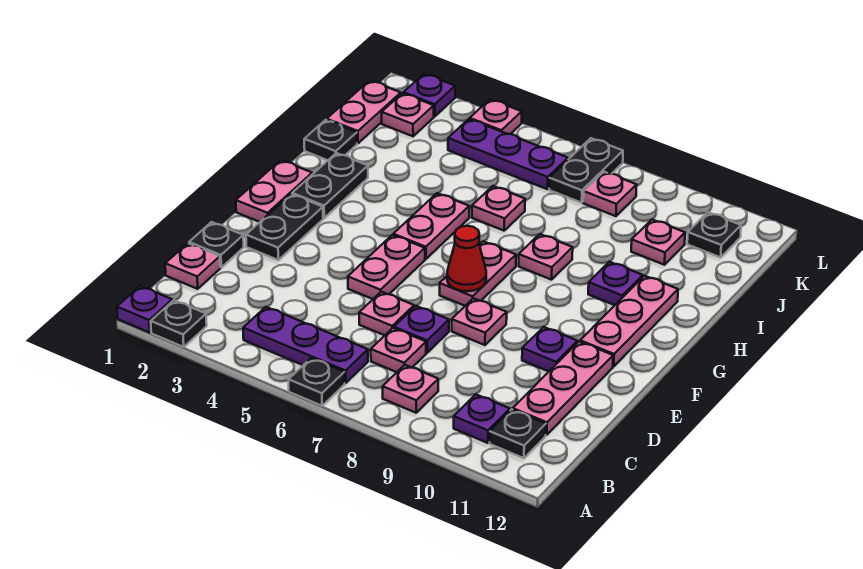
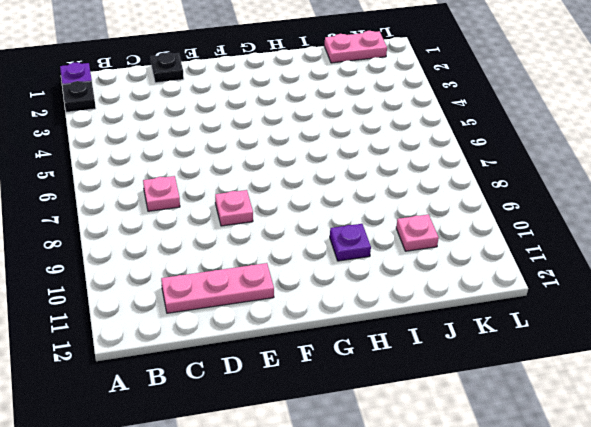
none -> black 1x1 plate [289,358,345,406]
none -> purple 1x3 plate [243,307,368,383]
none -> pink 1x1 plate [383,365,438,413]
none -> purple 1x1 plate [454,394,510,443]

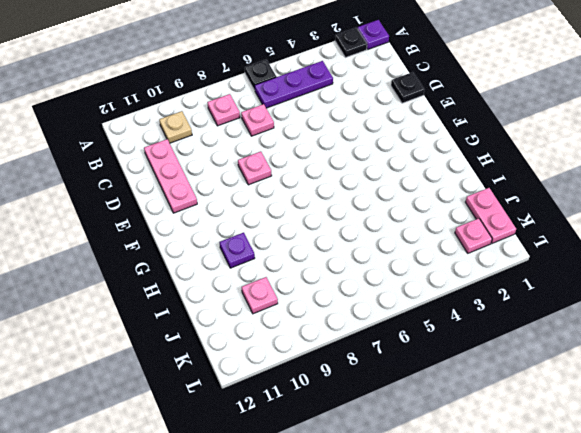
tan 1x1 plate [159,111,192,143] -> purple 1x1 plate [454,394,510,443]
none -> black 1x1 plate [490,409,546,458]
none -> pink 1x1 plate [165,243,220,289]
none -> pink 1x1 plate [359,292,414,335]
none -> purple 1x1 plate [394,306,449,353]

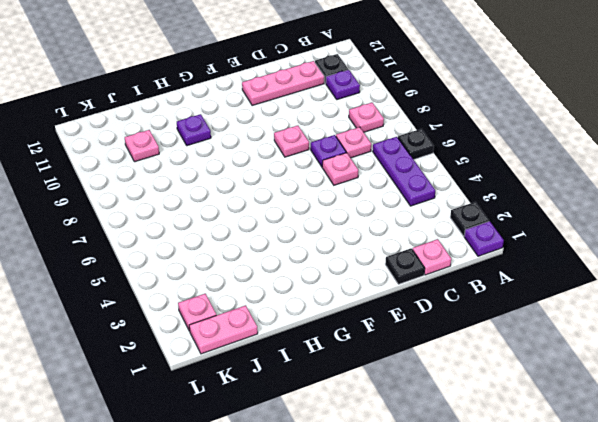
none -> black 1x2 plate [246,194,323,260]
none -> pink 1x2 plate [348,235,425,299]
none -> purple 1x1 plate [522,327,577,371]
none -> pink 1x2 plate [236,160,312,222]

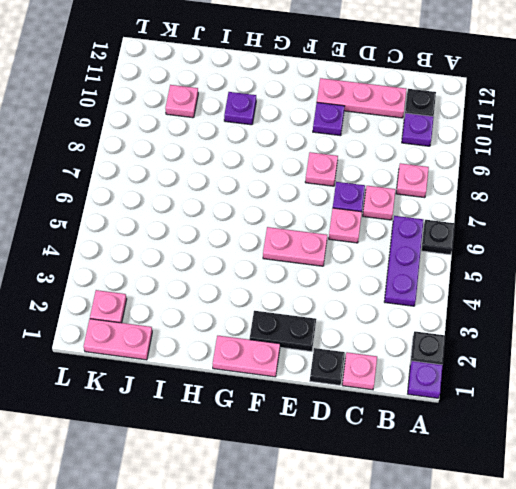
none -> pink 1x2 plate [440,241,516,306]
none -> pink 1x3 plate [580,276,678,367]
none -> black 1x2 plate [292,153,368,218]
none -> pink 1x2 plate [393,193,469,259]

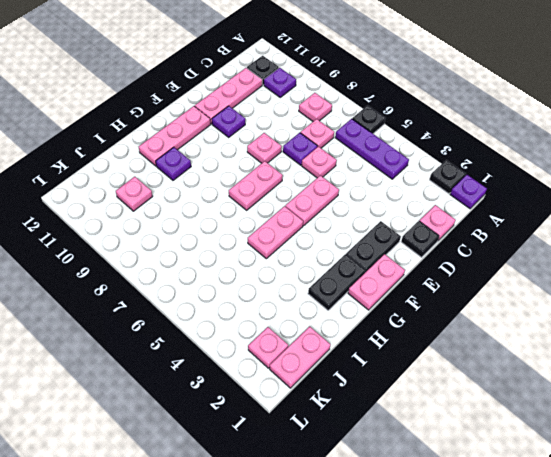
none -> pink 1x1 plate [519,234,573,280]
none -> black 1x1 plate [304,120,357,160]
none -> pink 1x1 plate [472,186,525,231]
none -> purple 1x3 plate [448,119,568,189]

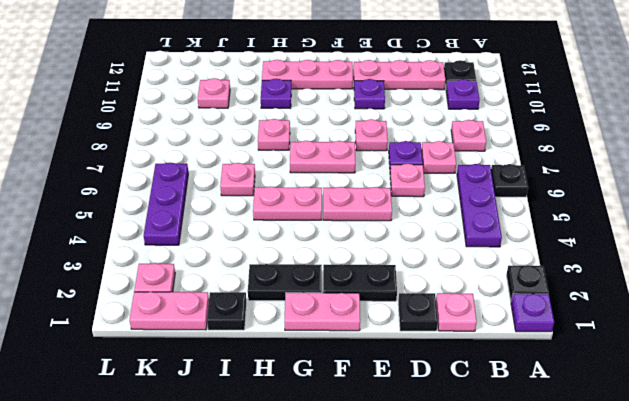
none -> black 1x2 plate [549,138,623,203]
none -> pink 1x1 plate [583,172,637,216]
none -> black 1x1 plate [687,212,741,257]
none -> purple 1x1 plate [403,74,455,117]

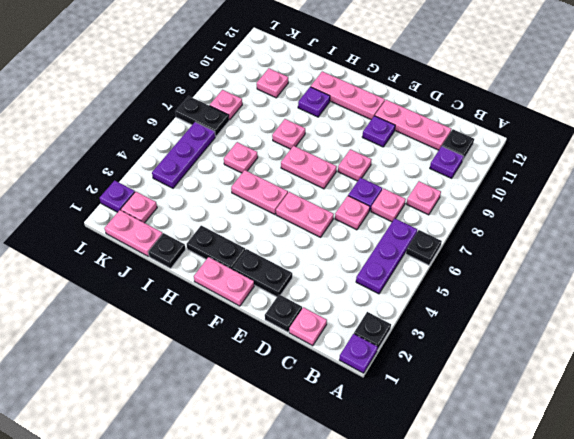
none -> black 1x1 plate [687,212,741,257]
none -> pink 1x1 plate [470,99,522,134]
none -> red 1x1 cone [447,226,486,291]

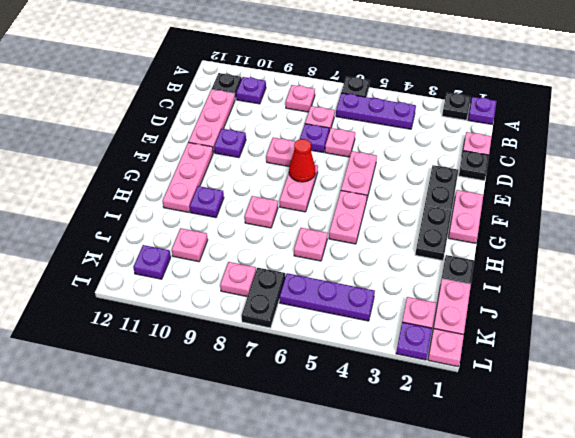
purple 1x1 plate [133,245,171,279] -> black 1x1 plate [687,212,741,257]
pink 1x1 plate [428,329,464,367] -> pink 1x1 plate moved to [470,99,522,134]

